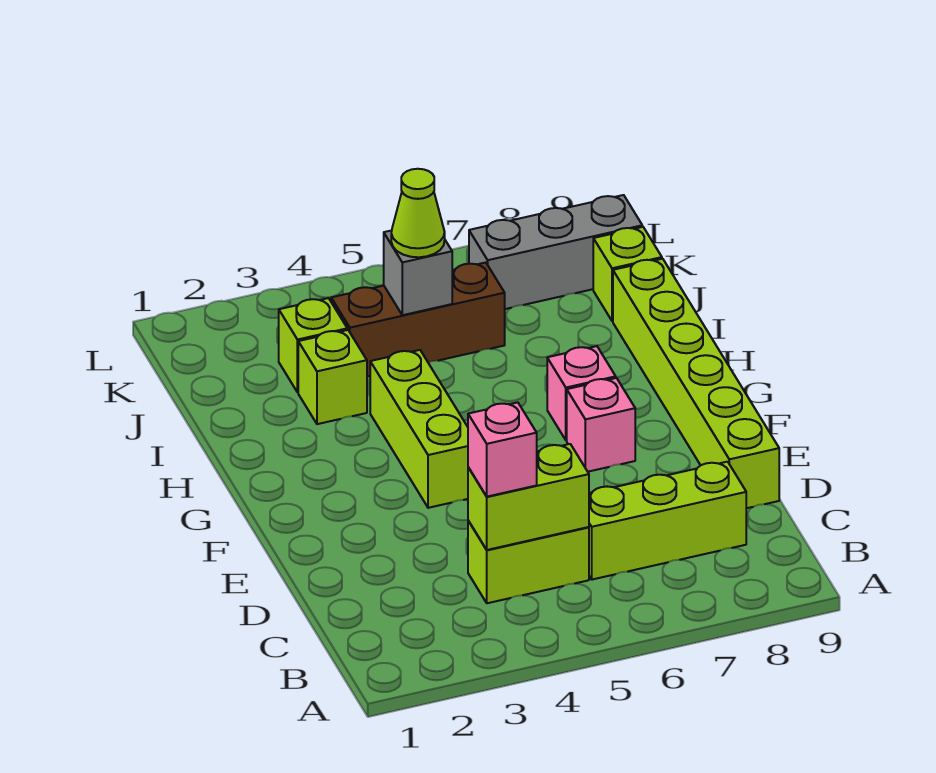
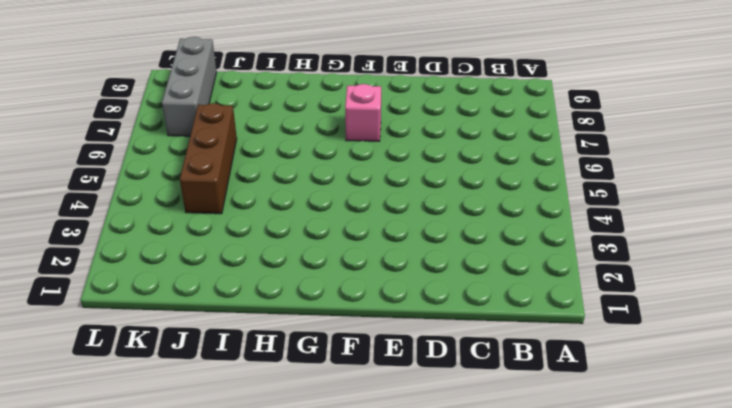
none -> lime 1x2 brick [468,521,589,603]
none -> lime 1x3 brick [589,462,746,580]
none -> lime 1x6 brick [613,259,779,508]

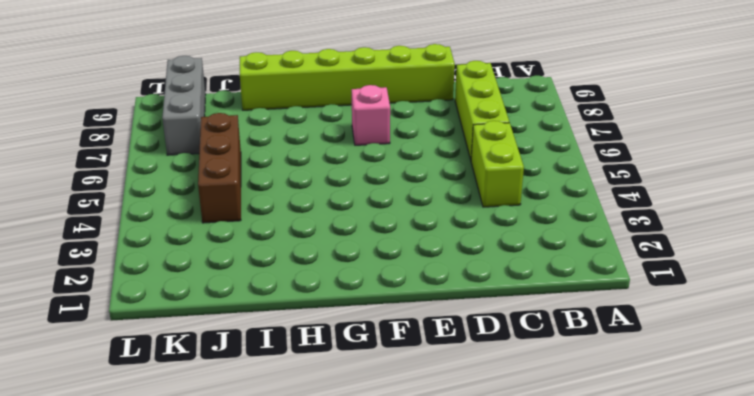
none -> lime 1x3 brick [370,350,468,508]
none -> pink 1x1 brick [547,346,616,440]
none -> lime 1x1 brick [298,330,367,424]

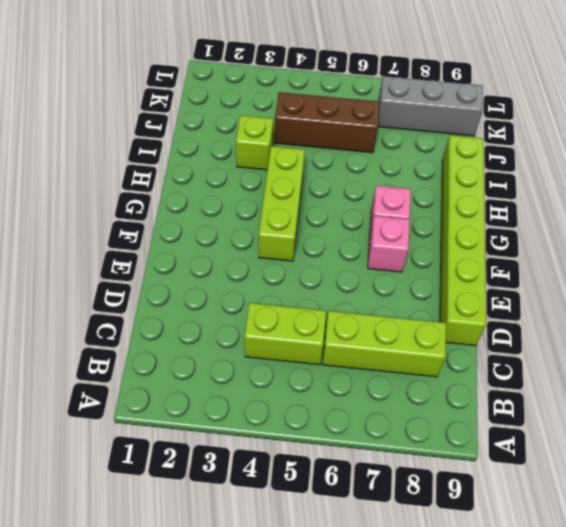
none -> lime 1x1 brick [279,298,347,392]
none -> lime 1x1 brick [593,227,662,321]
none -> lime 1x2 brick [468,444,589,550]

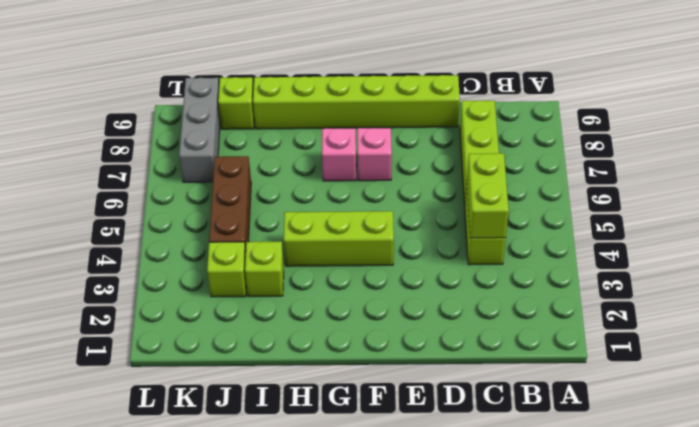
none -> grey 1x1 brick [384,231,452,315]
none -> pink 1x1 brick [468,402,537,497]
none -> lime 1x1 cone [391,169,445,257]

